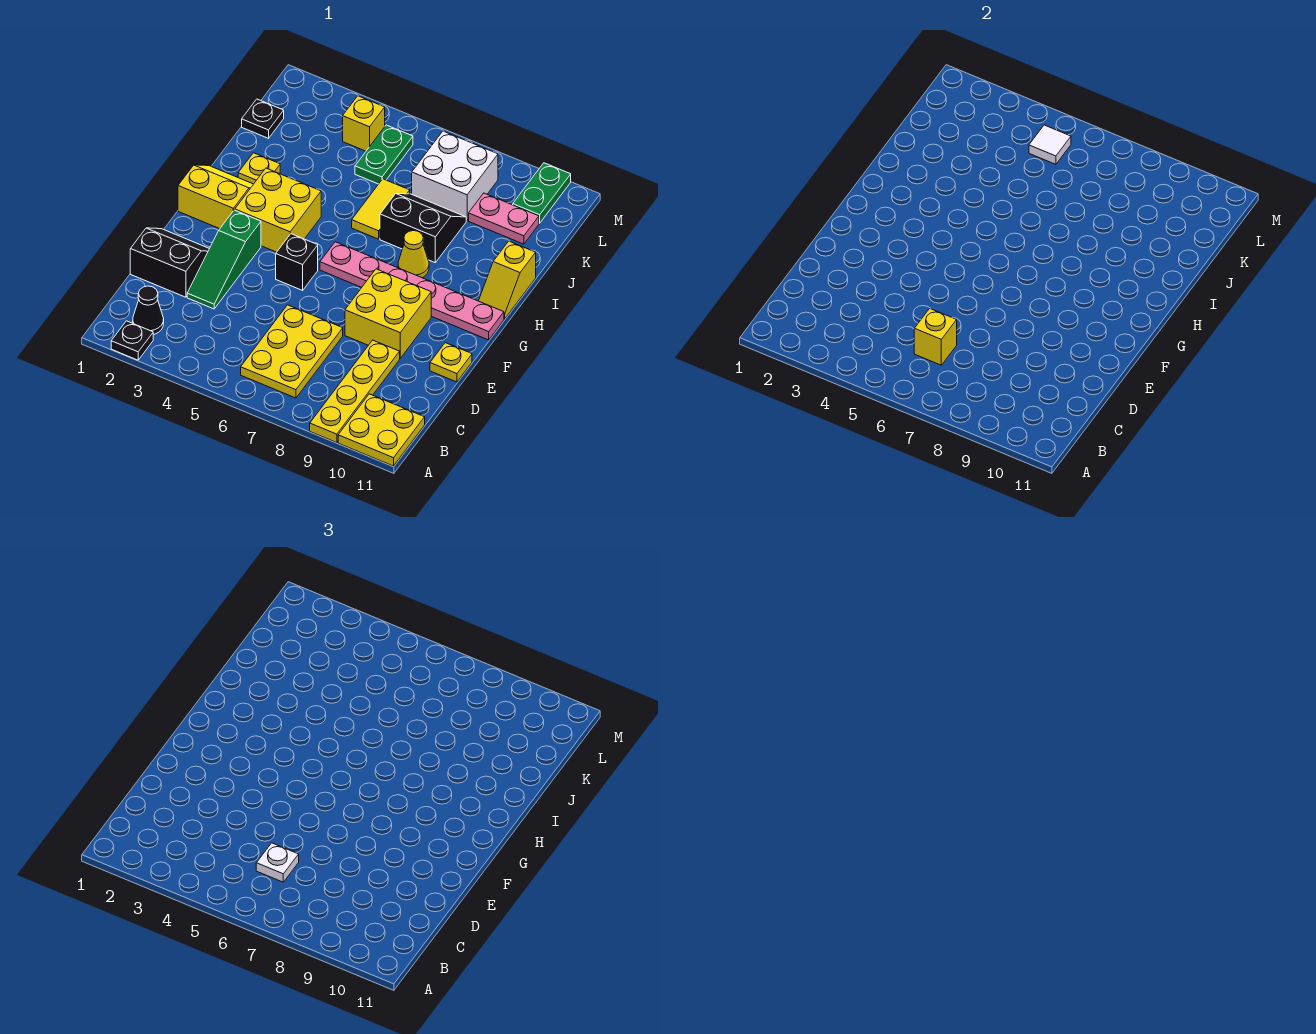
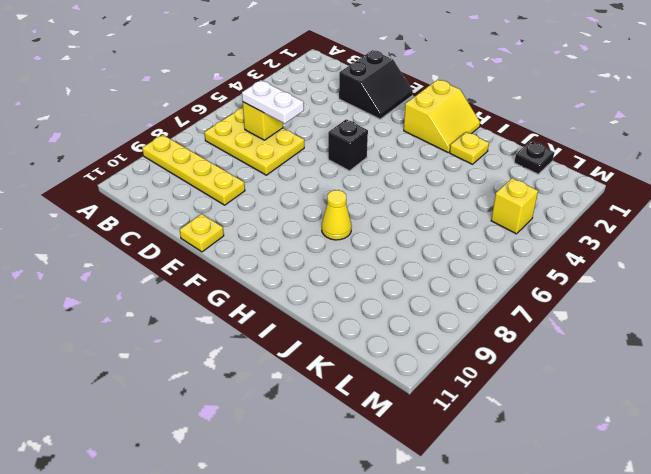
white 1x2 plate [242,80,304,123] -> white 1x1 plate [256,843,299,882]
none -> black 1x1 plate [111,321,153,360]
none -> yellow 2x2 plate [338,394,425,466]
none -> black 1x1 cone [133,286,164,334]

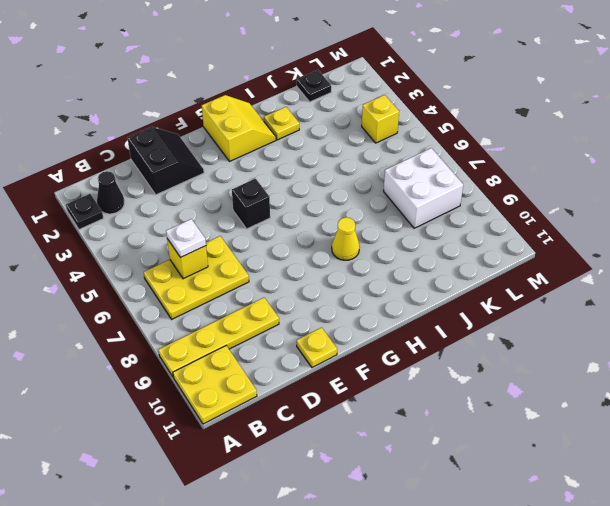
none -> green 1x3 slope [187,210,261,309]
none -> yellow 2x2 brick [345,269,431,358]
none -> yellow 2x2 brick [235,168,321,252]

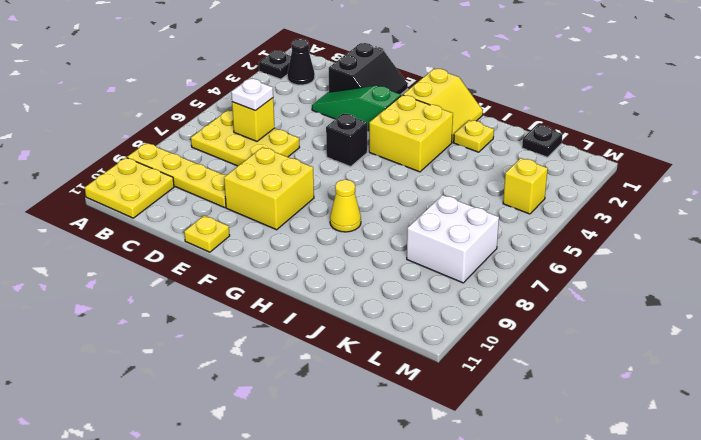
none -> pink 1x6 plate [320,242,504,340]
none -> yellow 1x2 slope [479,241,536,319]
none -> yellow 1x2 tile [352,179,410,239]

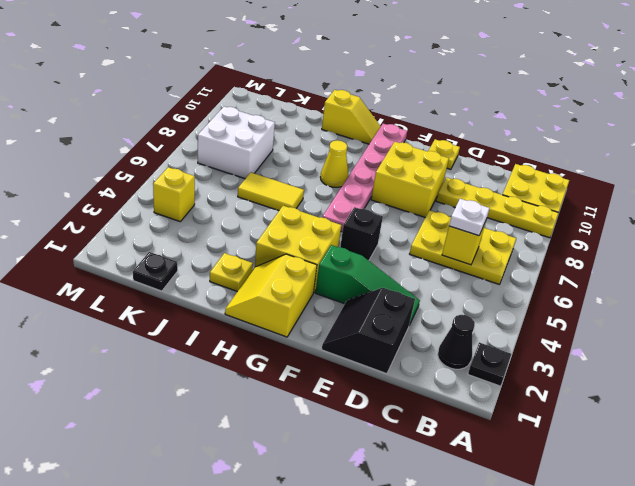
none -> black 2x2 slope [380,194,466,263]
none -> green 1x2 plate [355,125,413,184]
none -> pink 1x2 plate [469,193,539,244]

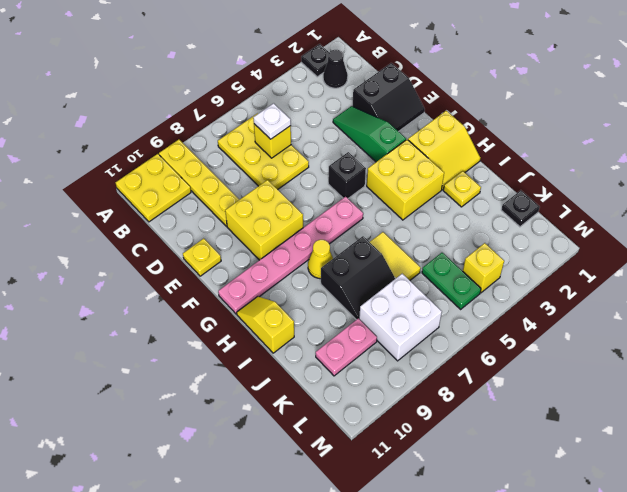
none -> green 1x2 plate [513,163,571,223]
none -> white 1x1 tile [1029,125,1071,164]

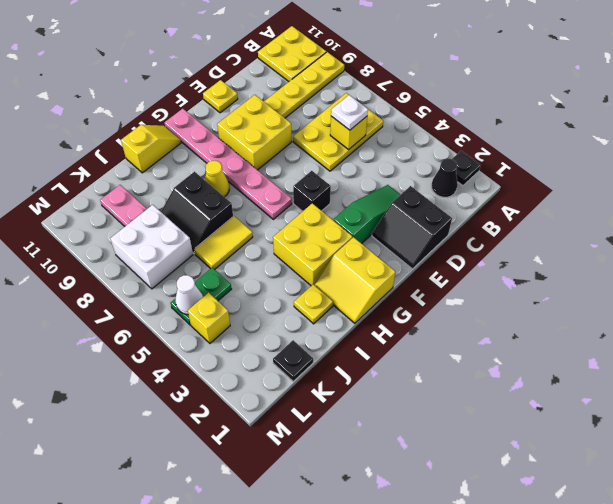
white 1x1 cone [175,275,203,315] -> white 1x1 tile [1029,125,1071,164]
none -> green 1x2 plate [513,163,571,223]

